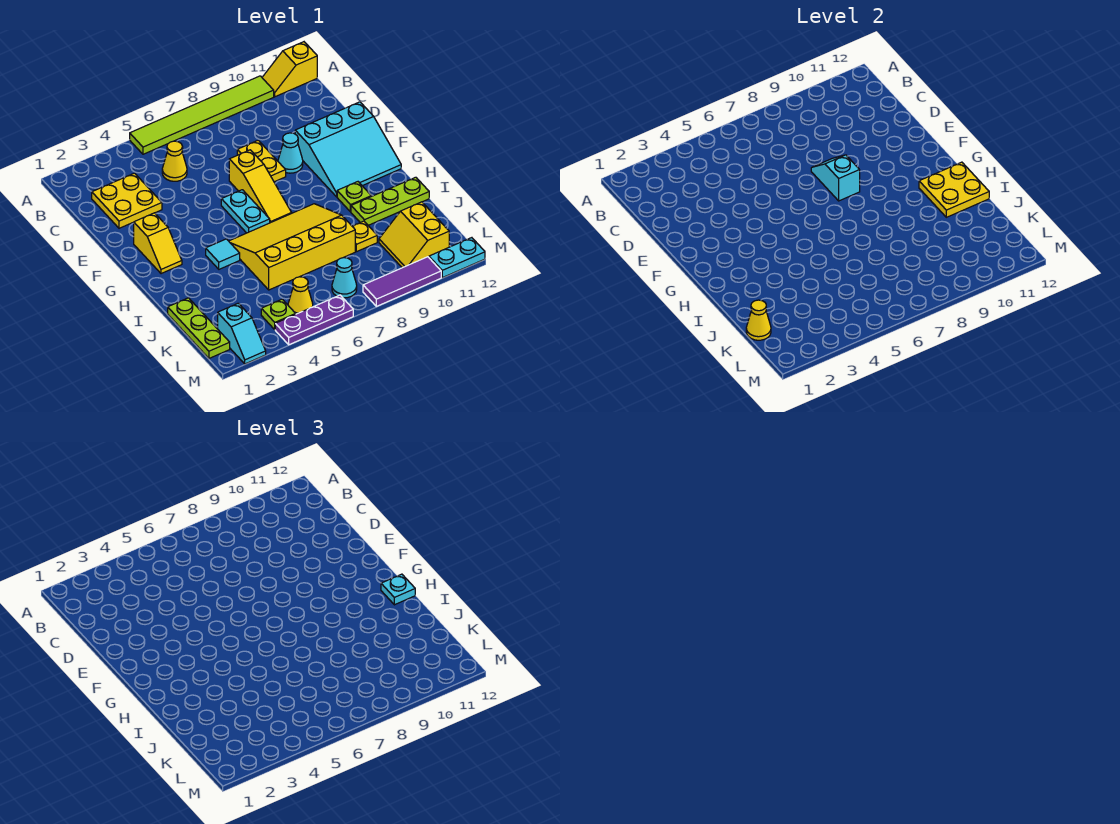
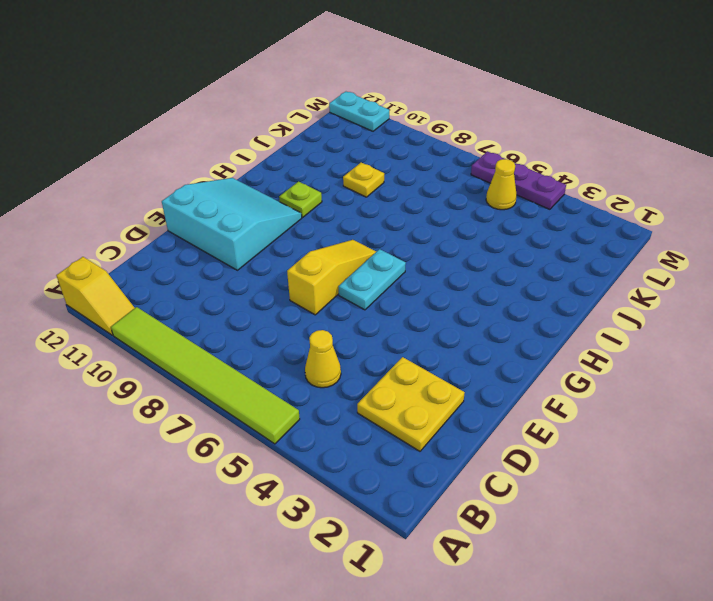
none -> yellow 1x2 plate [237,140,286,182]
none -> cyan 1x1 cone [278,133,303,173]
none -> yellow 1x2 slope [134,213,182,274]

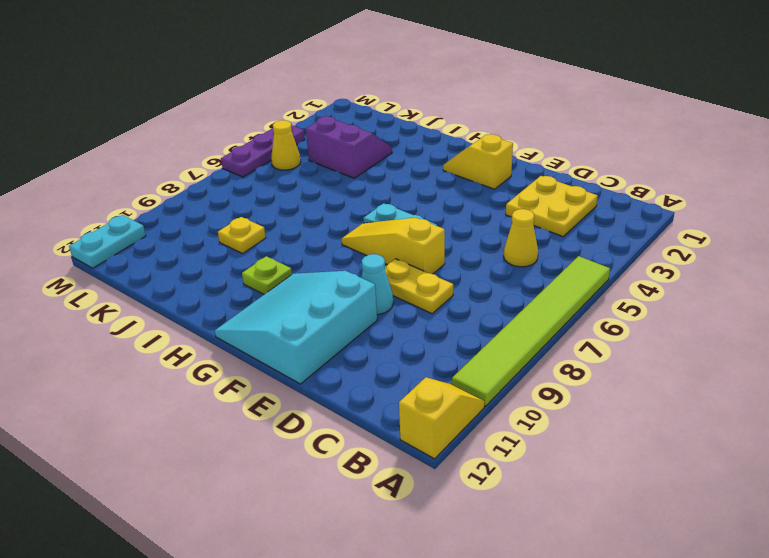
purple 2x2 slope [306,116,392,178] -> none
none -> cyan 1x1 tile [206,239,240,269]
none -> yellow 3x4 slope [229,204,355,290]
none -> lime 1x3 plate [351,177,429,225]

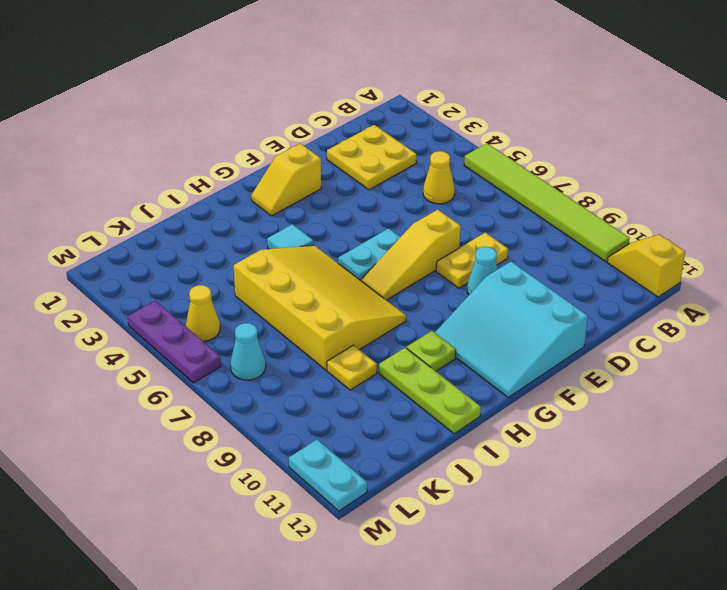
none -> lime 1x3 plate [168,298,230,358]
none -> yellow 2x2 slope [379,202,449,268]
none -> cyan 1x2 slope [218,303,266,364]

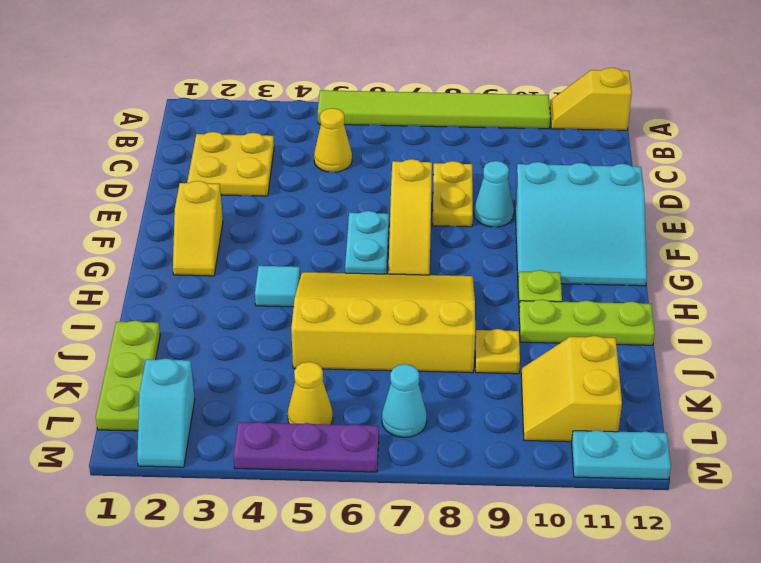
none -> lime 1x1 plate [261,299,296,330]
none -> purple 1x3 tile [363,257,441,306]
none -> cyan 1x2 slope [811,155,860,201]

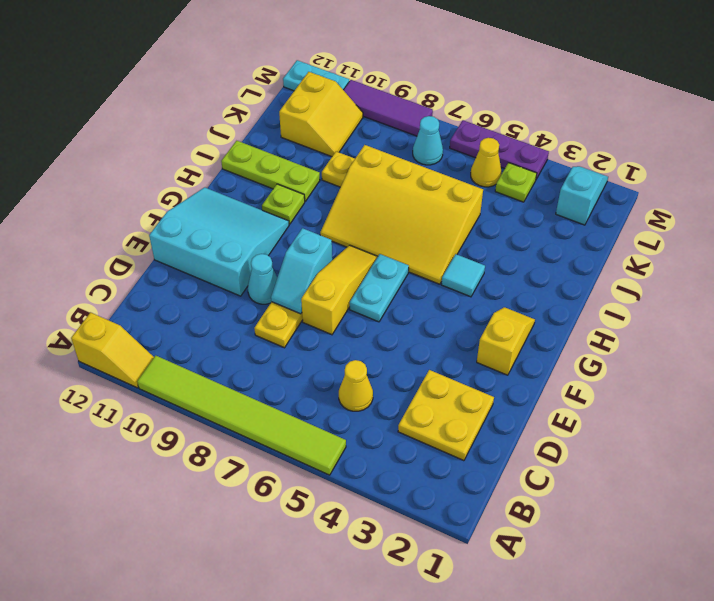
none -> lime 1x3 plate [168,298,230,358]
none -> yellow 2x2 plate [919,162,989,217]
none -> yellow 1x1 cone [746,300,771,340]

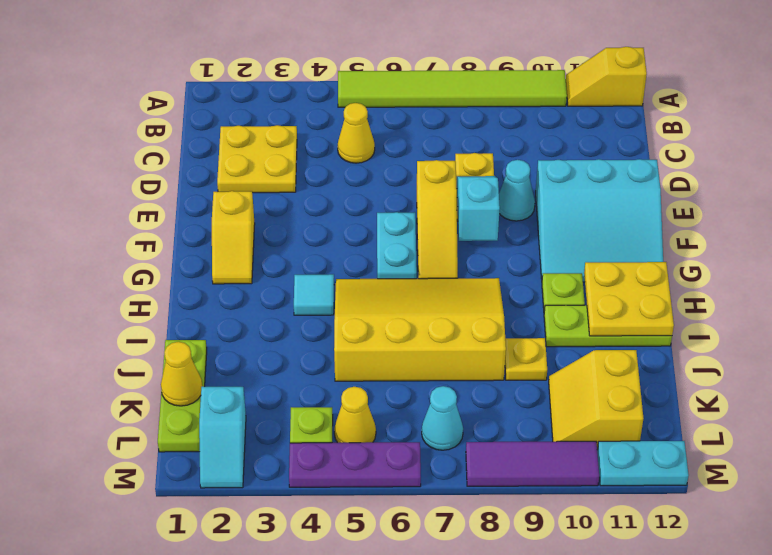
none -> cyan 1x1 plate [381,574,415,605]

